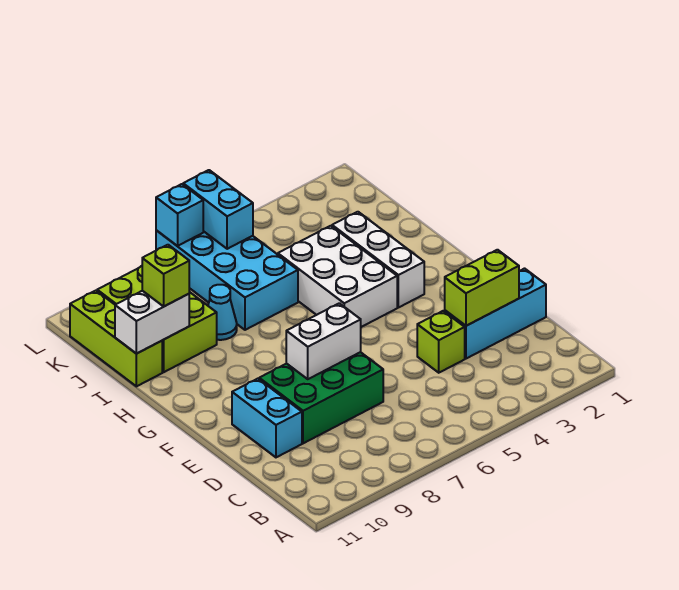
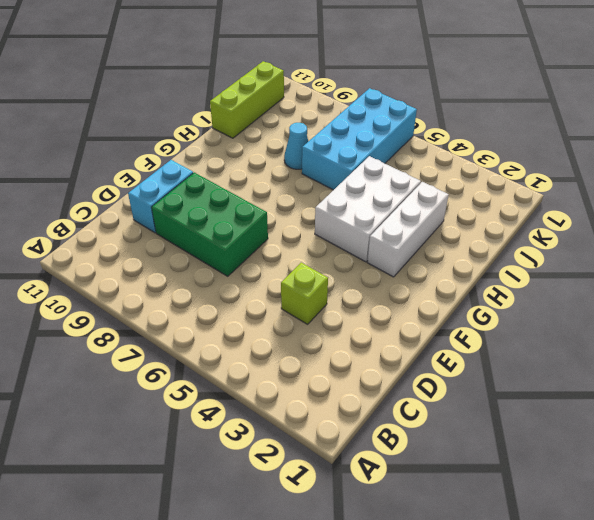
none -> cyan 1x3 brick [445,269,546,359]
none -> lime 2x3 brick [97,266,217,372]
none -> lime 1x2 brick [445,250,519,326]

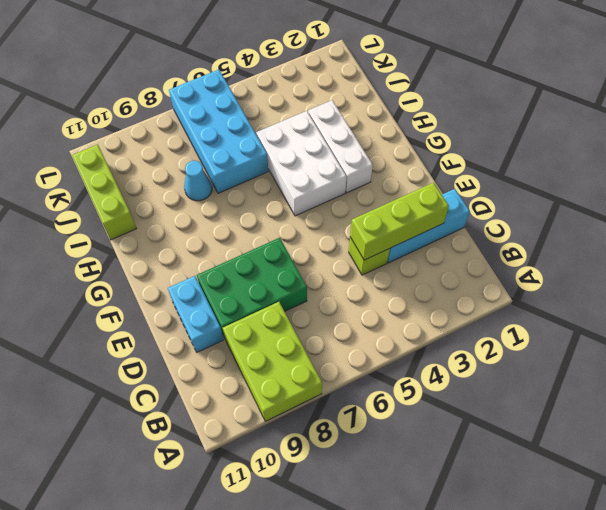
lime 2x3 brick [223,302,322,421] -> lime 2x3 brick moved to [97,266,217,372]
lime 1x3 brick [350,183,449,260] -> lime 1x2 brick [445,250,519,326]
none -> white 1x2 brick [286,303,361,379]
none -> white 1x2 brick [115,291,189,354]
none -> cyan 1x2 brick [183,170,253,249]

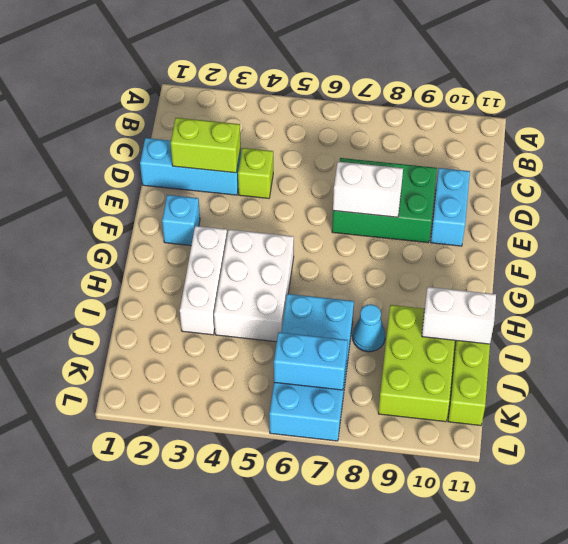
cyan 1x1 brick [162,195,200,246] -> cyan 1x1 brick moved to [156,184,203,246]
cyan 1x2 brick [274,332,348,390] -> cyan 1x2 brick turned to [183,170,253,249]
none -> lime 1x1 brick [142,245,189,306]

